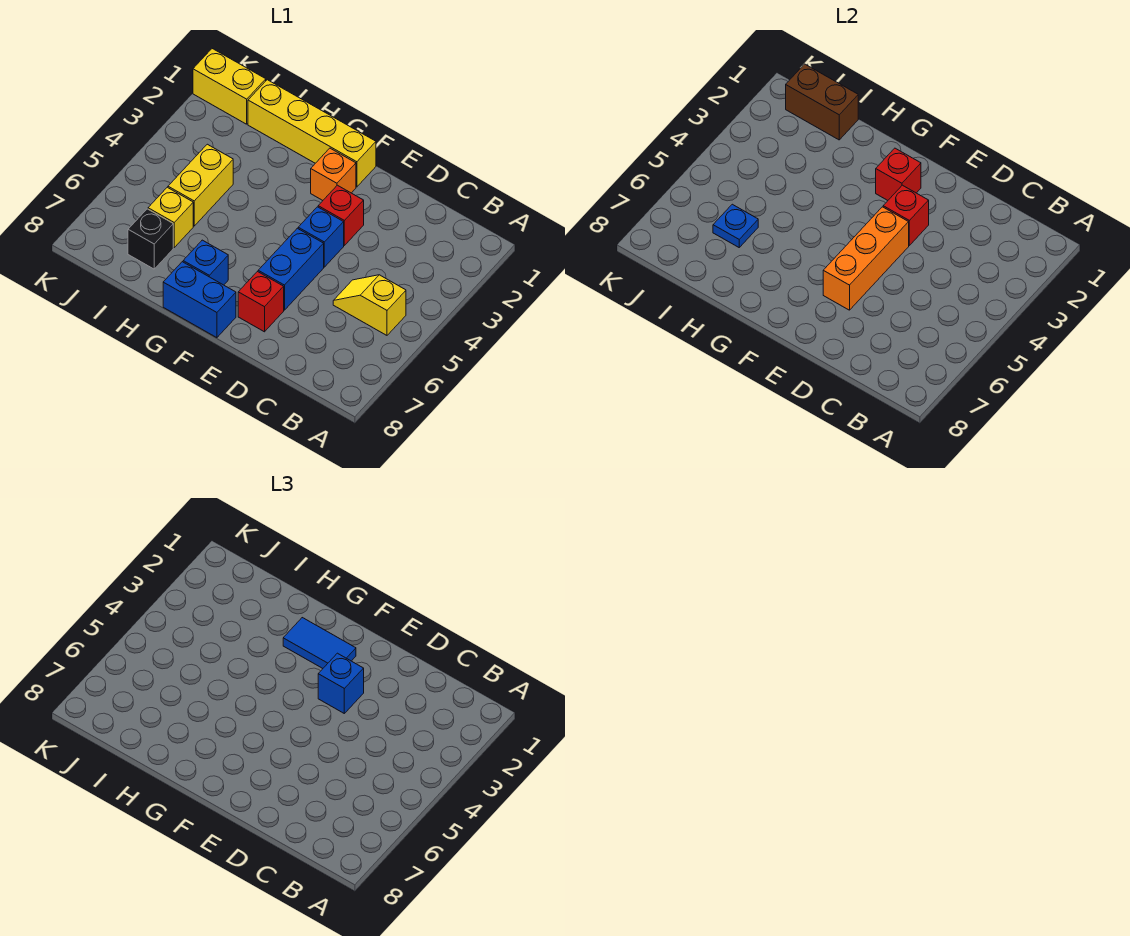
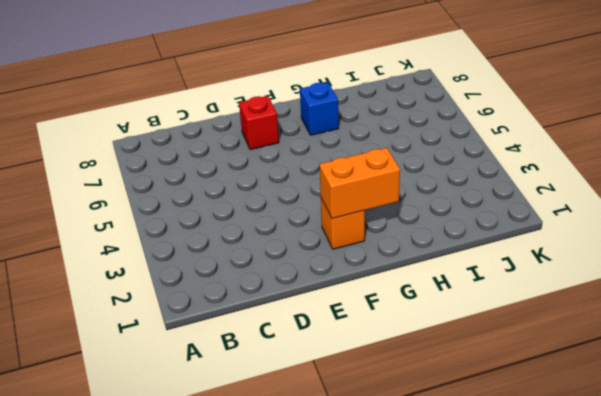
orange 1x2 brick [320,148,400,219] -> red 1x1 brick [876,148,921,200]
none -> yellow 1x2 slope [333,275,406,335]
none -> red 1x1 brick [318,185,364,245]
none -> blue 1x1 brick [298,207,344,267]

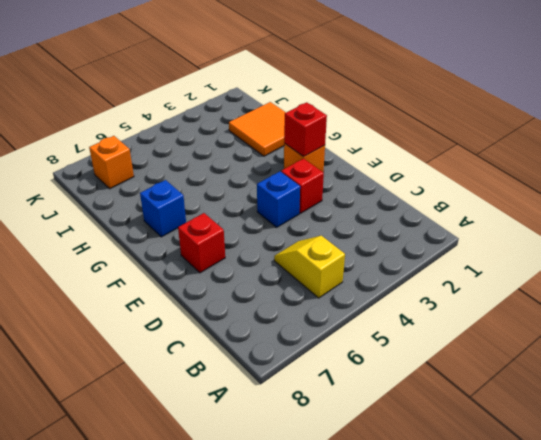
orange 2x2 tile [229,102,286,156] -> yellow 1x4 brick [248,80,376,187]
orange 1x1 brick [89,136,134,189] -> none
none -> blue 1x2 brick [258,228,324,310]
none -> blue 1x2 brick [163,262,236,338]
none -> yellow 1x2 brick [168,144,233,226]

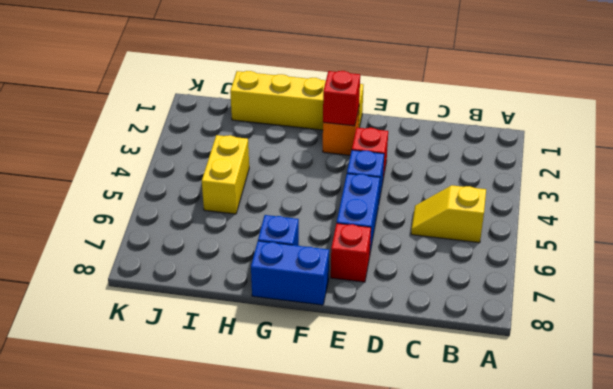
none -> yellow 1x1 brick [148,187,193,247]
none -> black 1x1 brick [128,209,173,269]
none -> yellow 1x2 brick [193,49,266,124]

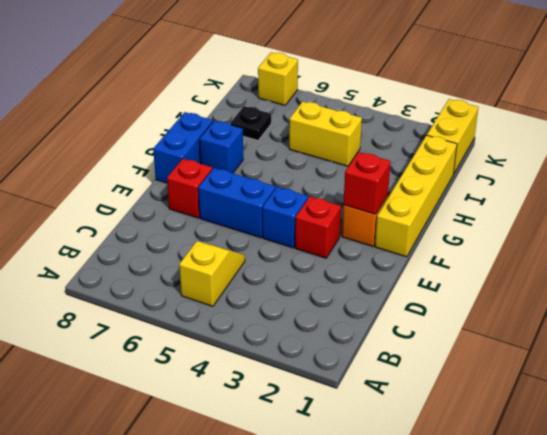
black 1x1 plate [230,106,271,140] -> black 1x1 brick [128,209,173,269]
yellow 1x1 brick [258,52,298,105] -> yellow 1x1 brick moved to [148,187,193,247]
none -> red 1x1 brick [883,185,929,245]
none -> orange 1x3 brick [823,207,909,310]
none -> brown 1x2 brick [786,64,858,140]

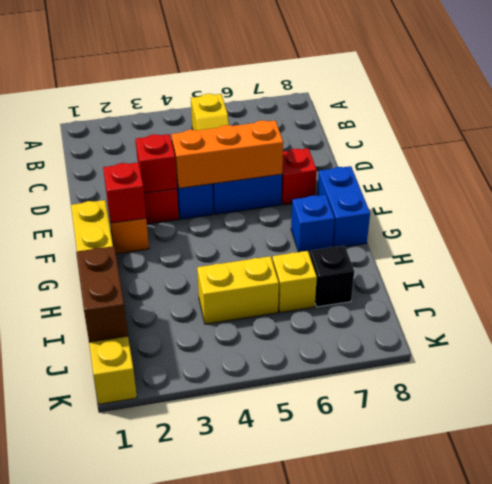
none -> blue 1x1 plate [713,204,758,247]
none -> blue 1x1 brick [318,653,364,713]
none -> blue 1x2 tile [283,618,356,668]

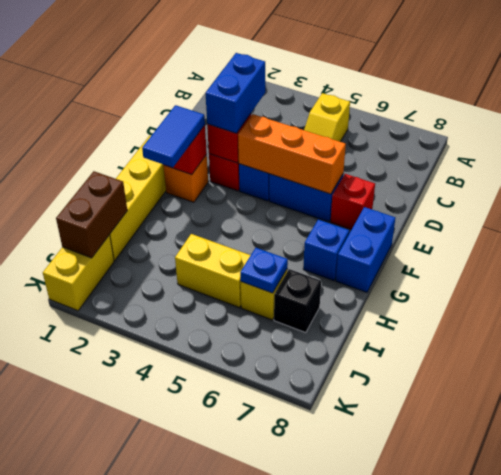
blue 1x2 brick [206,53,265,133] -> blue 1x1 brick [318,653,364,713]

